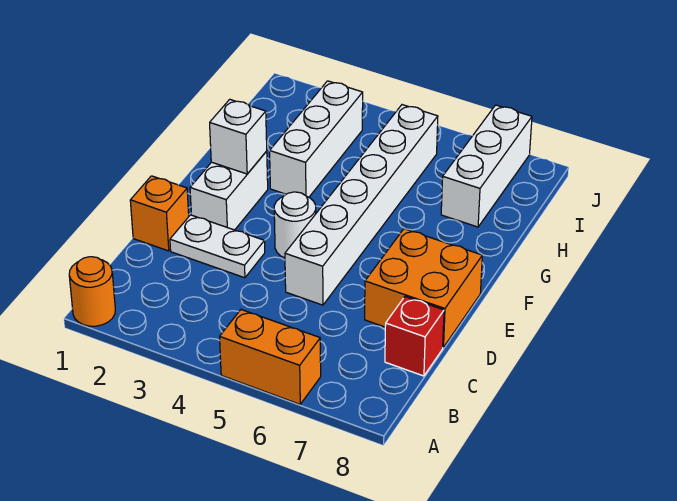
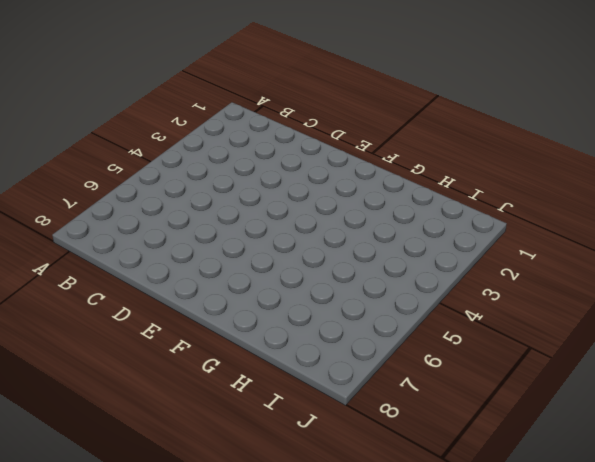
none -> orange 1x1 round brick [69,257,115,326]
none -> orange 1x2 brick [220,310,321,404]
none -> red 1x1 brick [385,297,444,376]

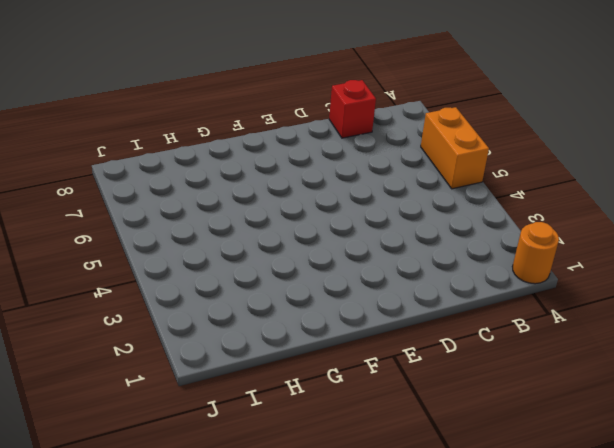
none -> orange 1x1 brick [130,176,189,251]
none -> white 1x2 plate [170,215,265,278]
none -> white 1x6 brick [285,105,438,305]

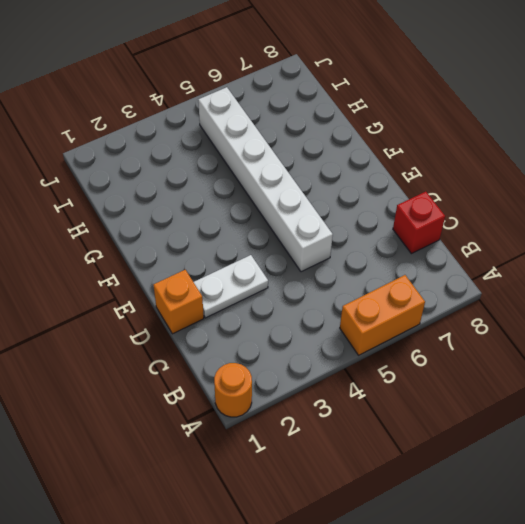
none -> orange 2x2 brick [365,229,482,348]
none -> white 1x2 brick [190,151,268,230]
none -> white 1x1 round brick [274,192,316,258]

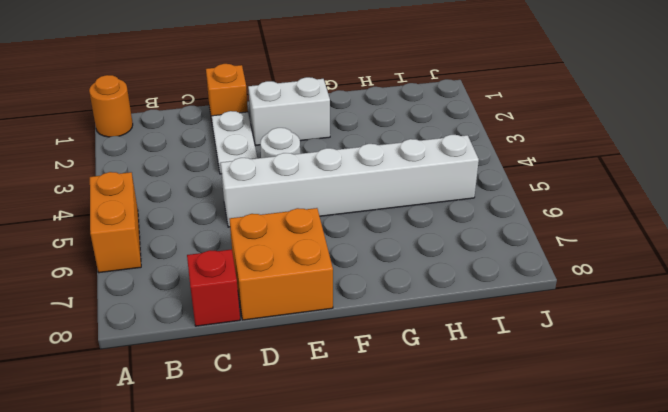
none -> white 1x3 brick [270,81,363,197]
none -> white 1x3 brick [441,105,532,227]
none -> white 1x1 brick [210,99,267,174]

